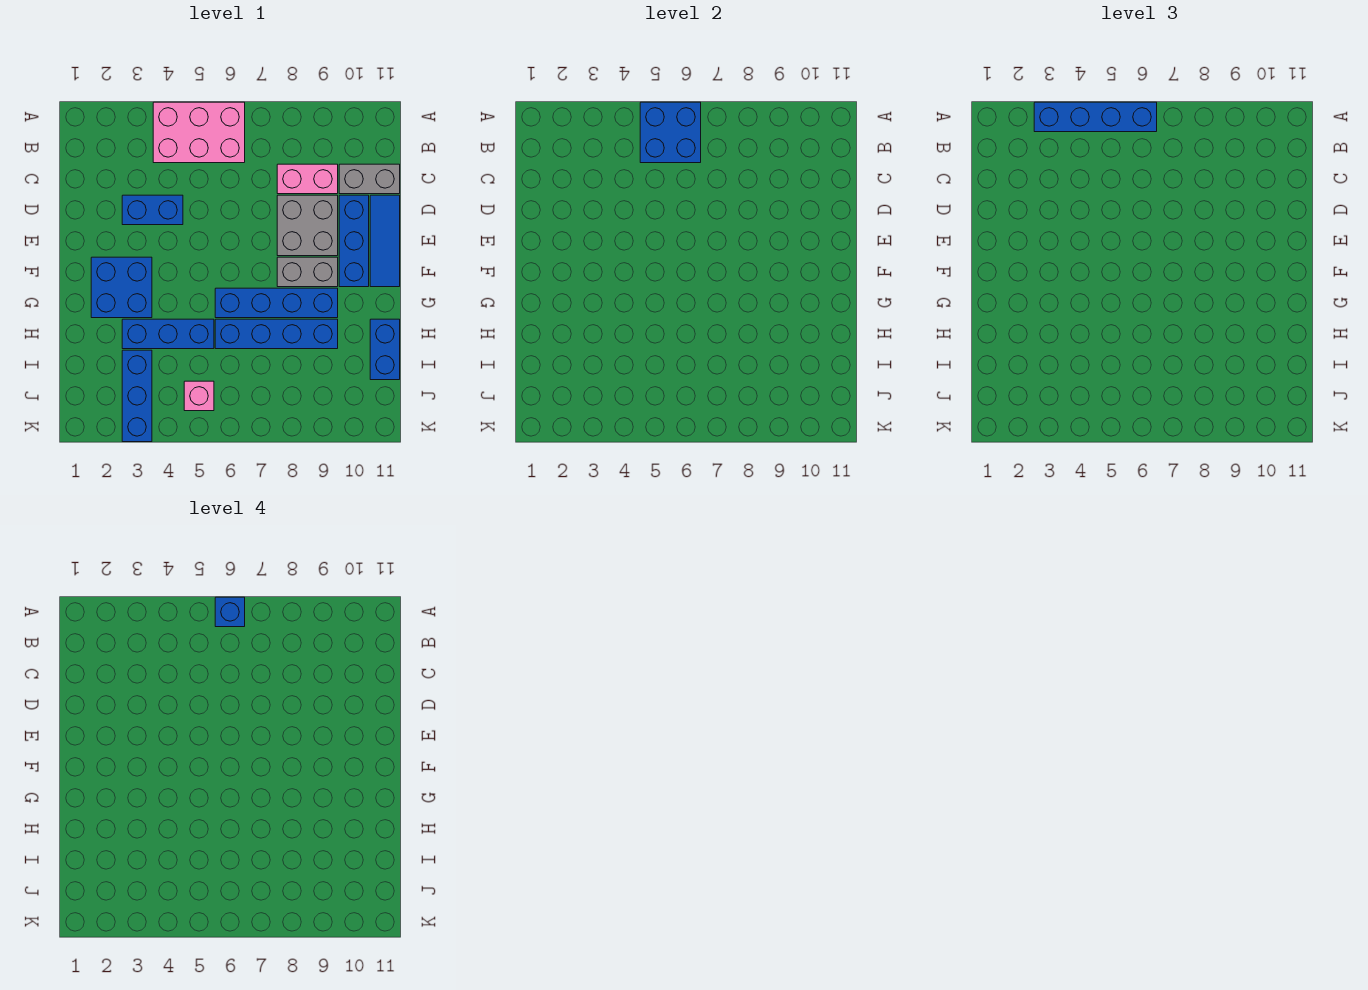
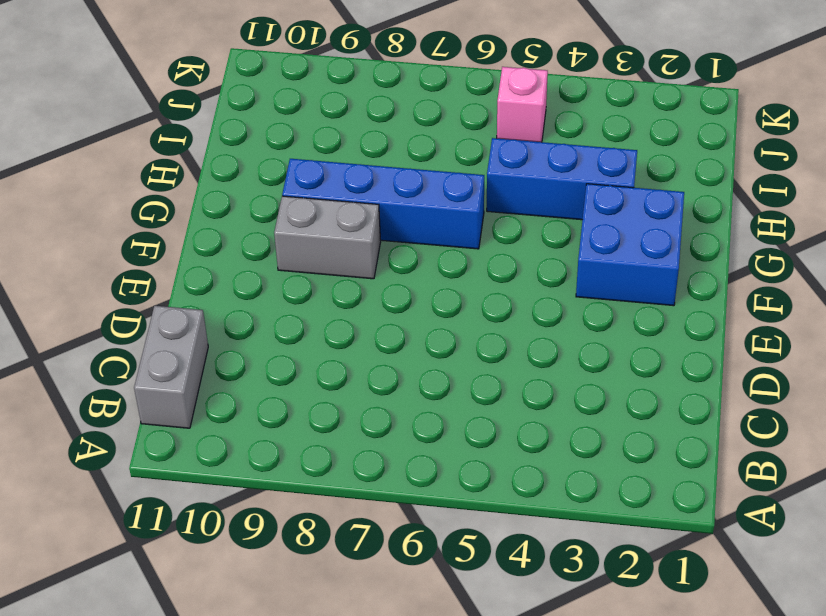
grey 1x2 brick [134,306,208,428] -> grey 1x2 brick turned to [339,164,400,194]
none -> pink 2x3 brick [153,102,245,163]
none -> pink 1x2 brick [277,164,338,194]
none -> blue 1x2 brick [122,195,183,225]

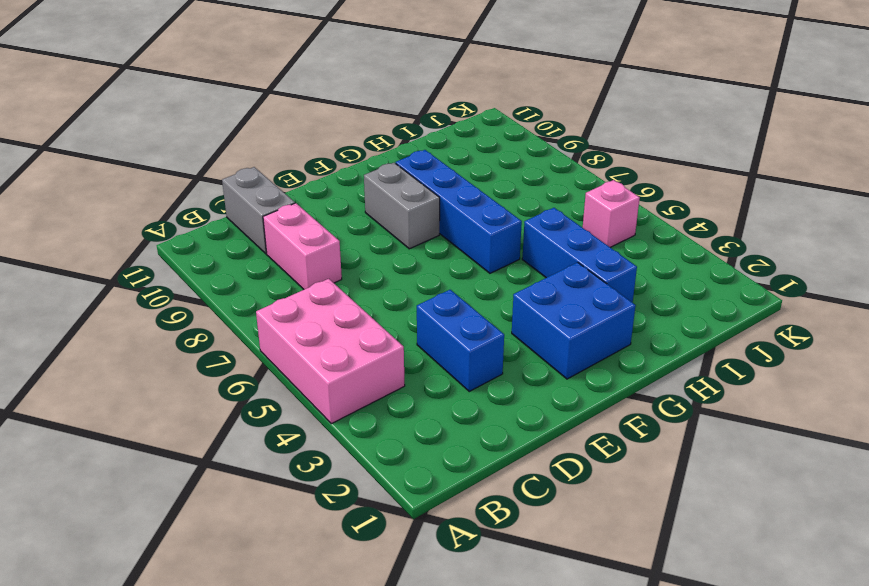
none -> grey 2x2 brick [277,195,338,256]
none -> blue 1x3 brick [339,195,369,287]
none -> blue 1x3 tile [370,195,400,287]

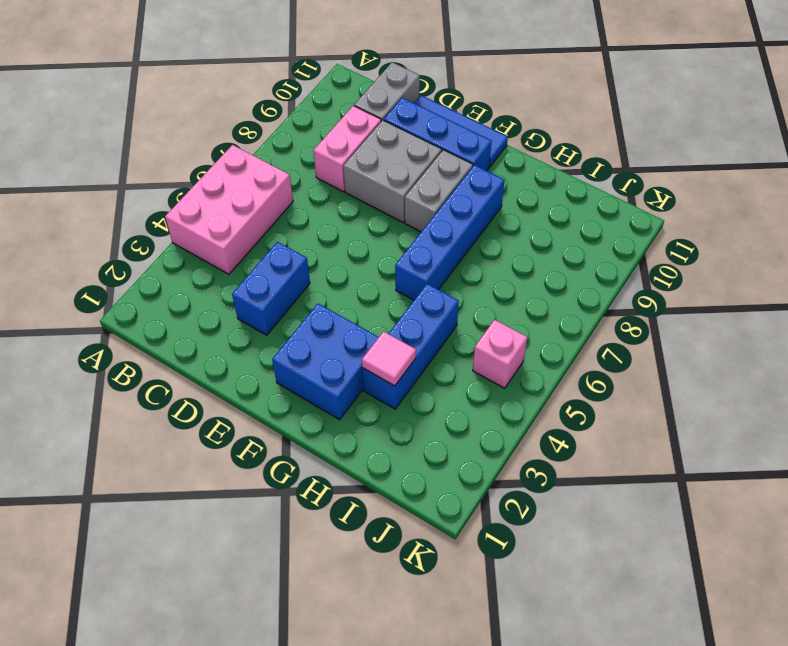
pink 1x1 tile [362,332,416,386] -> none
none -> blue 1x4 brick [215,319,338,349]
none -> blue 1x2 brick [370,319,400,380]
none -> blue 1x3 brick [122,350,152,442]

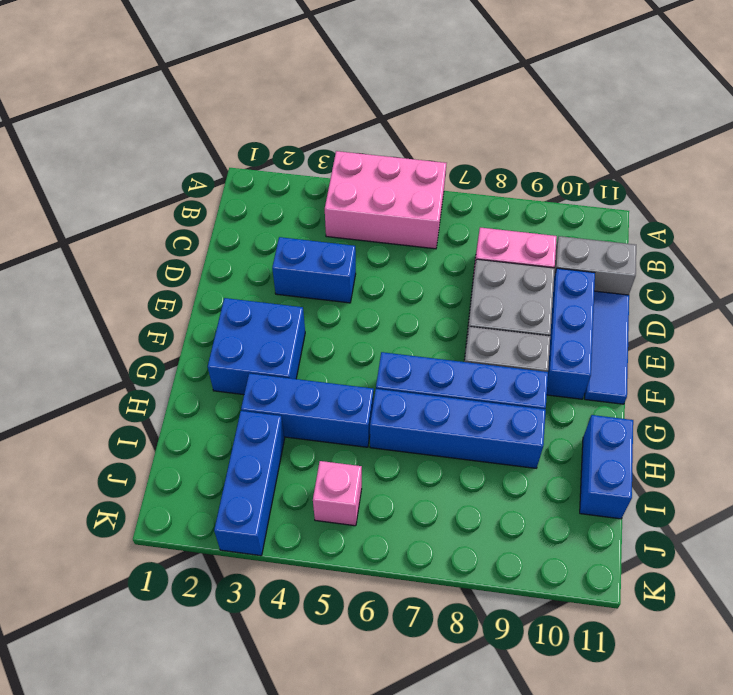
none -> blue 2x2 brick [640,102,701,163]
none -> blue 1x4 brick [1034,102,1157,132]
none -> blue 1x1 brick [215,597,245,627]

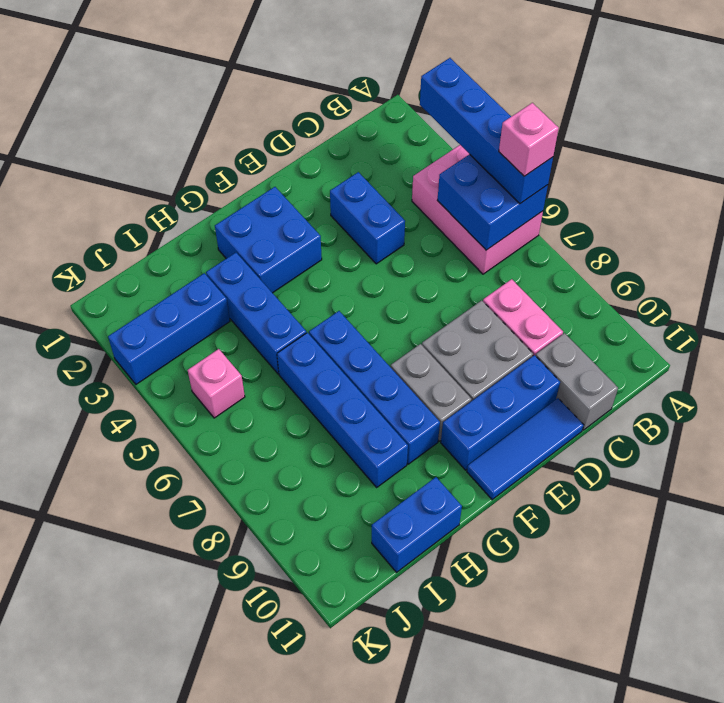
pink 1x1 brick [499,103,559,176] -> blue 1x1 brick [215,597,245,627]

